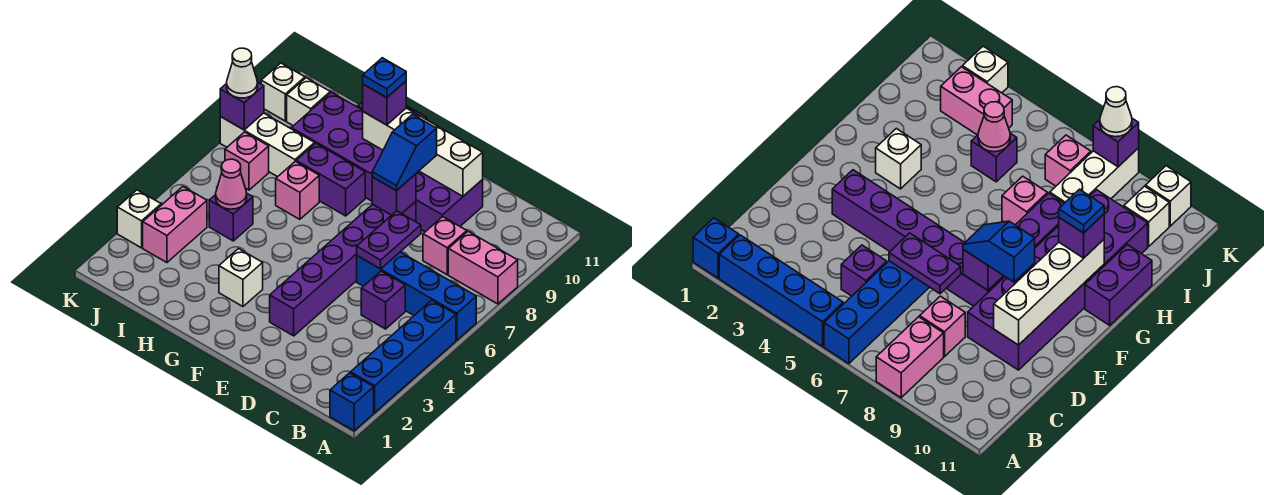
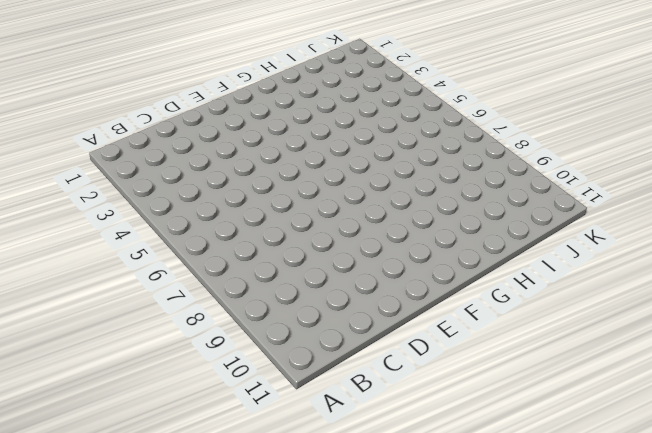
none -> blue 1x1 brick [330,373,374,431]
none -> blue 1x4 brick [351,300,456,413]
none -> blue 1x4 brick [357,252,476,340]

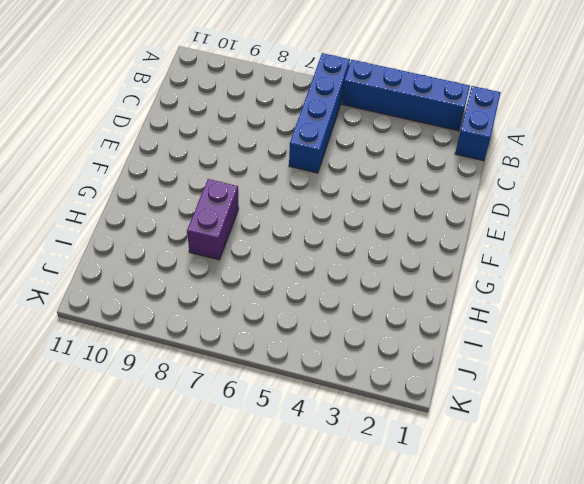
blue 1x2 brick [455,86,501,161] -> blue 1x1 brick [330,373,374,431]
none -> pink 1x2 brick [448,231,518,304]
none -> purple 1x1 brick [361,271,405,329]
none -> pink 1x1 brick [423,217,467,275]

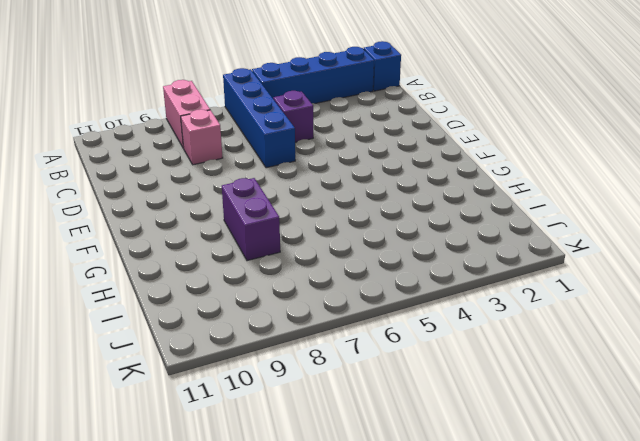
none -> purple 2x6 brick [291,92,483,232]
none -> purple 1x6 brick [270,201,416,336]
none -> white 1x1 brick [219,249,263,306]

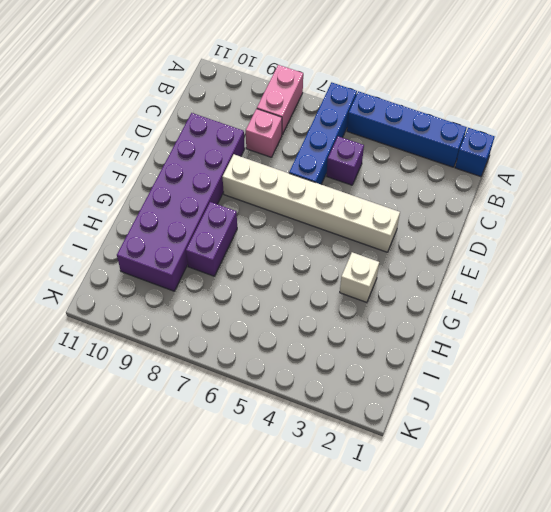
white 1x6 brick [223,154,400,252] -> purple 1x6 brick [270,201,416,336]
none -> purple 1x2 brick [1085,245,1152,325]
none -> pink 1x1 brick [276,161,319,219]
none -> purple 1x1 brick [209,194,253,241]

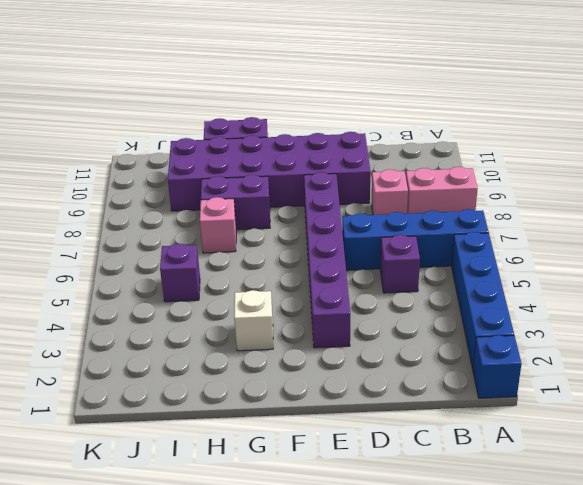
none -> white 1x3 brick [220,113,315,177]
none -> pink 1x2 brick [143,187,207,263]
none -> pink 1x1 brick [225,132,269,190]

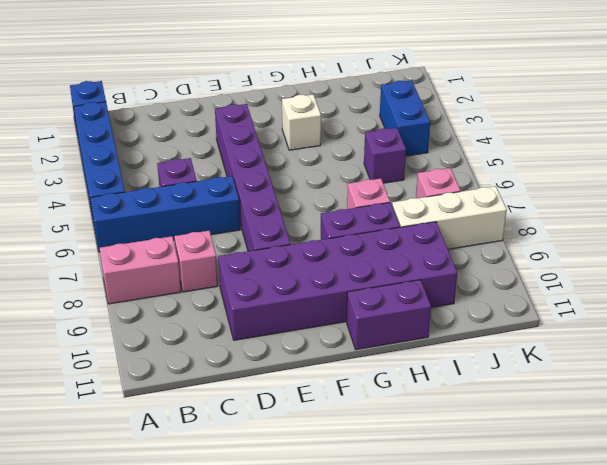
blue 1x2 brick [380,80,430,156] -> pink 1x2 brick [143,187,207,263]
none -> white 1x1 brick [287,78,330,126]
none -> white 1x1 brick [117,190,161,248]
none -> white 1x1 brick [261,63,305,121]

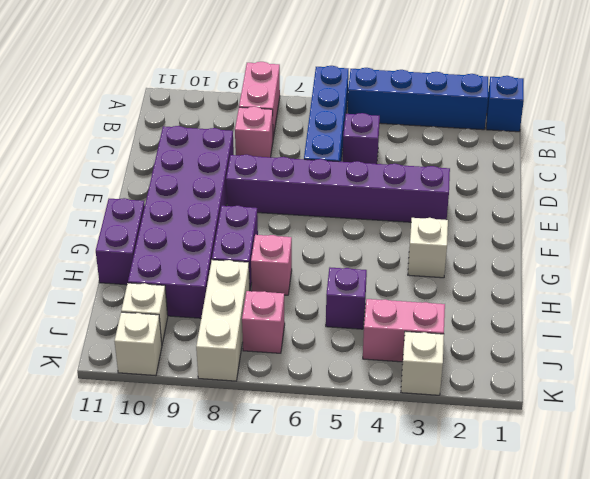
none -> purple 1x2 plate [357,211,421,269]
none -> white 1x4 brick [363,108,483,196]
none -> purple 1x1 brick [372,174,416,215]

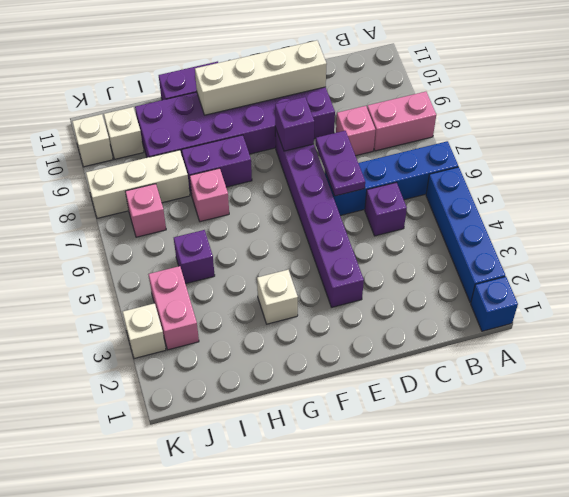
none -> pink 1x1 cone [216,159,247,209]
none -> purple 1x1 brick [220,82,264,130]
none -> blue 1x2 slope [372,114,437,191]

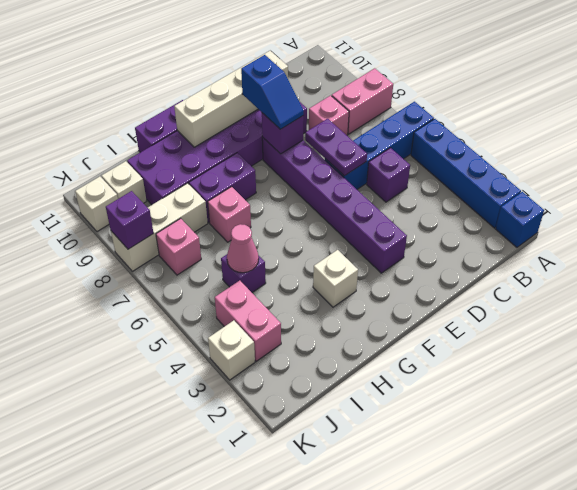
none -> purple 1x1 brick [363,81,406,125]
none -> white 1x1 cone [227,48,258,98]
none -> blue 1x1 plate [363,58,406,98]

